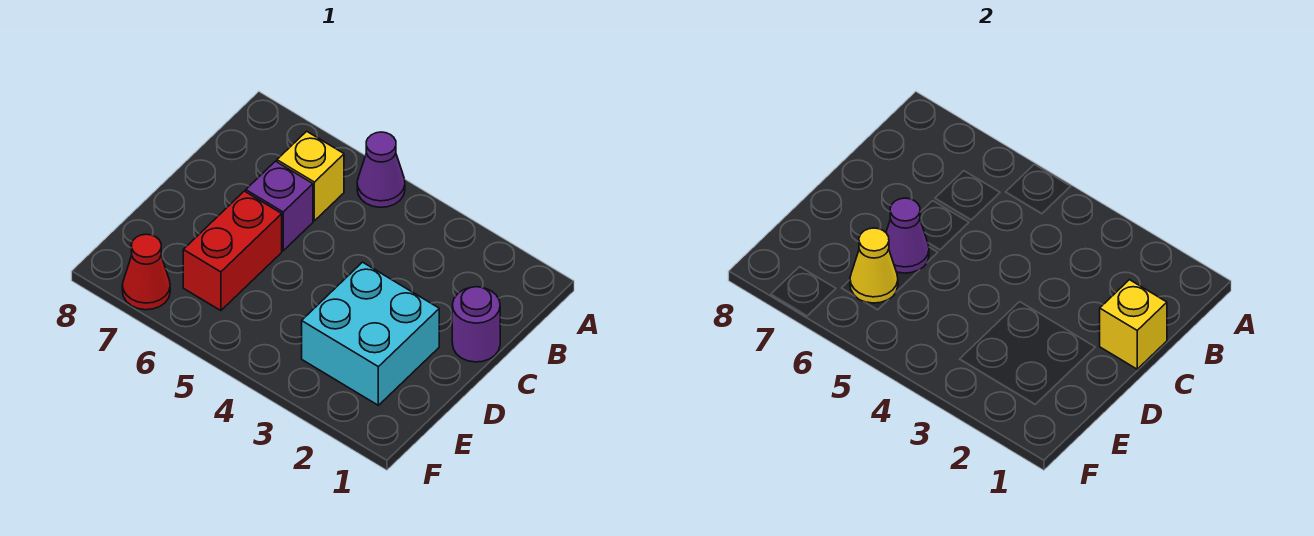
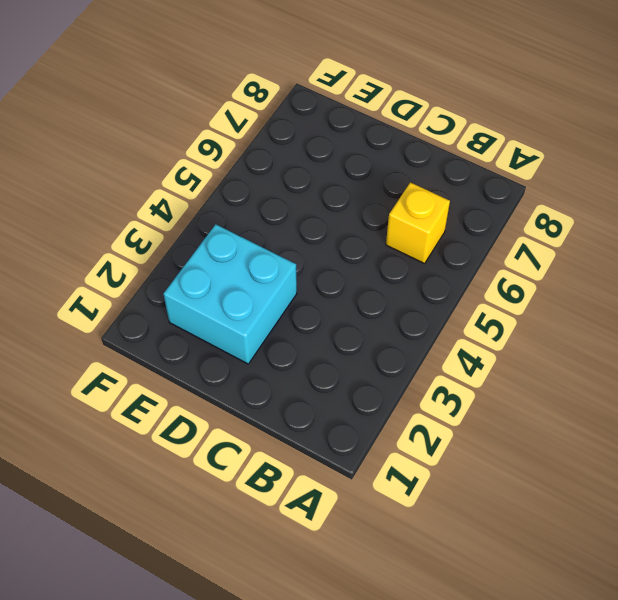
none -> purple 1x1 cone [357,132,405,207]
none -> purple 1x1 round brick [452,287,500,362]

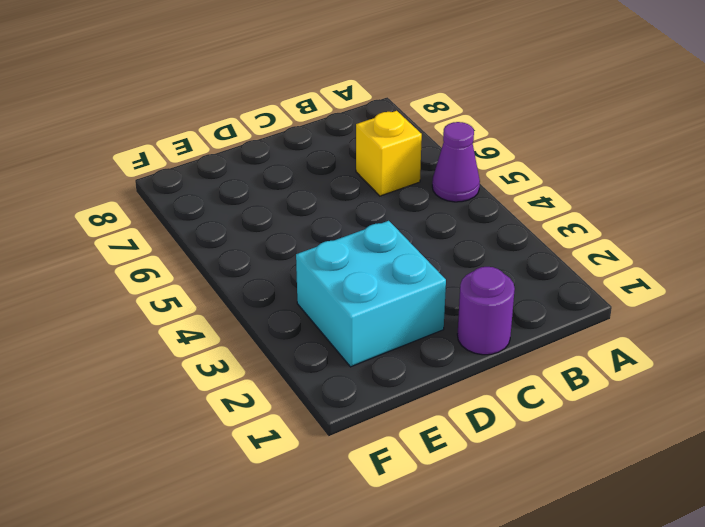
none -> purple 1x1 brick [246,161,313,251]
none -> red 1x2 brick [183,191,282,311]

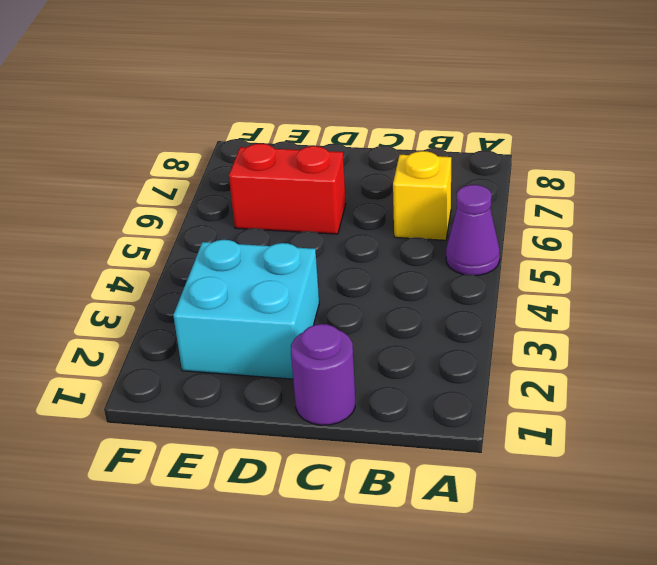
none -> purple 1x1 brick [246,161,313,251]
none -> red 1x1 cone [122,234,170,310]

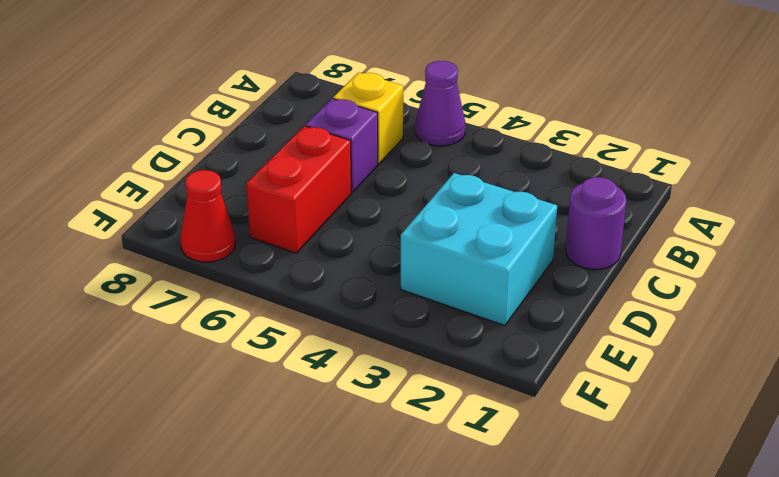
none -> yellow 1x1 brick [1100,280,1167,369]
none -> purple 1x1 cone [886,198,929,273]

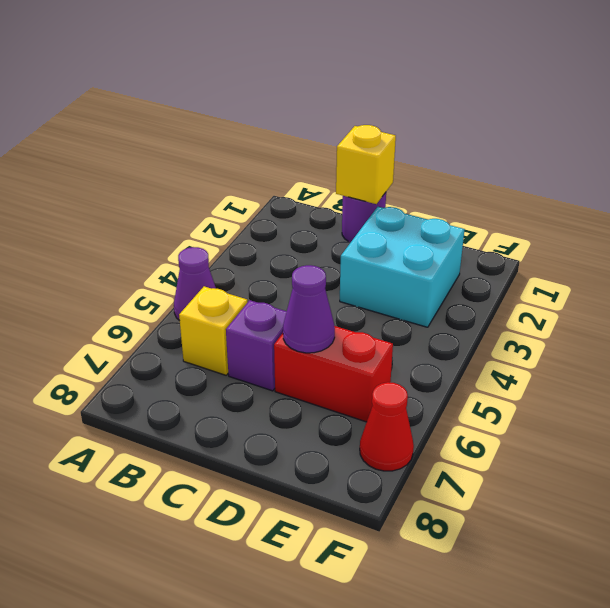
none -> yellow 1x1 cone [850,228,898,303]

